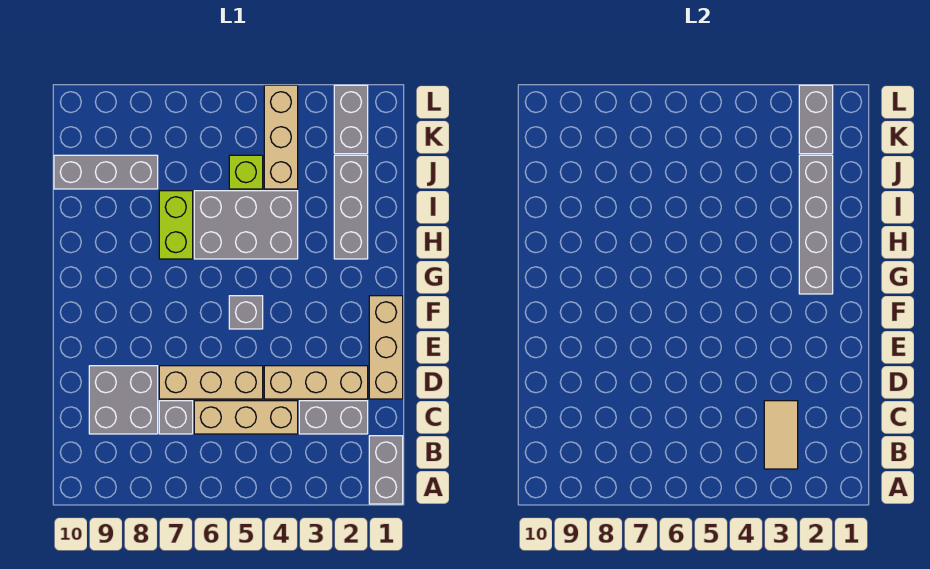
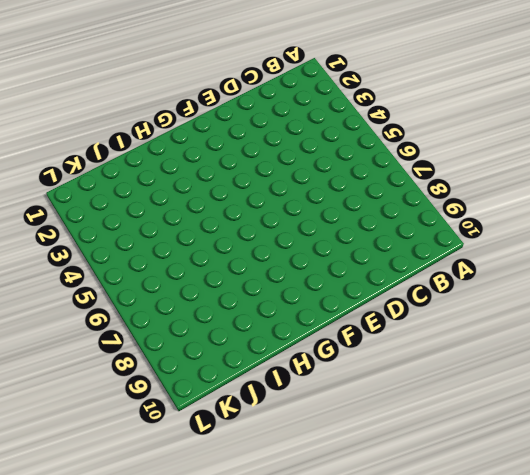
none -> grey 1x2 brick [369,436,403,504]
none -> grey 1x2 brick [299,401,368,434]
none -> tan 1x3 brick [194,401,298,434]

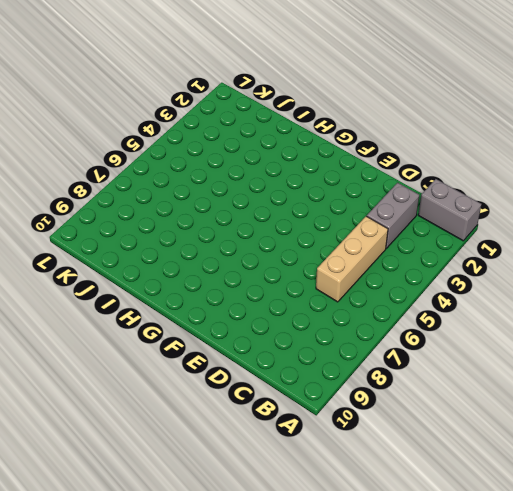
none -> grey 1x1 brick [159,401,193,434]
none -> grey 2x2 brick [89,366,158,434]
none -> tan 1x3 brick [369,296,403,399]

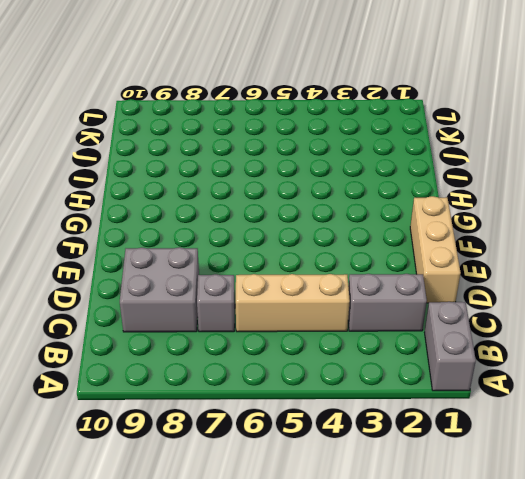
none -> tan 1x3 brick [264,366,368,399]
none -> tan 1x3 brick [159,366,263,399]
none -> grey 1x1 brick [229,296,263,329]

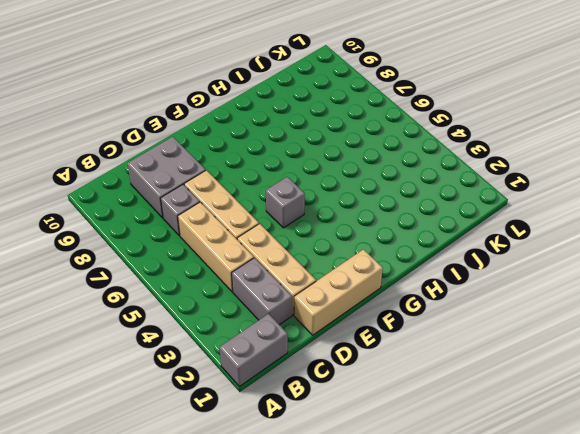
none -> grey 1x3 brick [334,155,368,259]
none -> grey 2x3 brick [194,191,298,259]
none -> lime 1x2 brick [159,191,193,259]

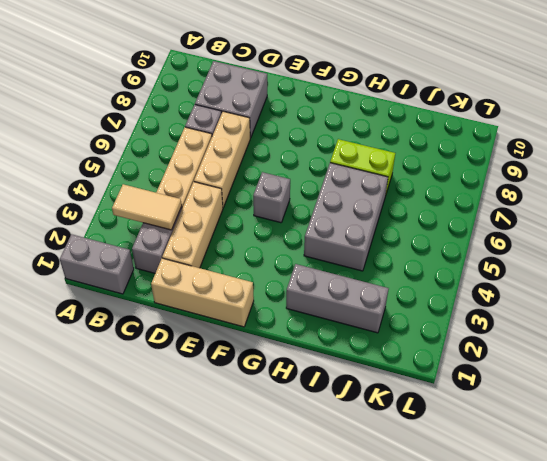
none -> tan 1x3 brick [264,85,298,189]
none -> lime 1x1 brick [229,155,263,189]
none -> grey 1x3 brick [54,155,158,189]

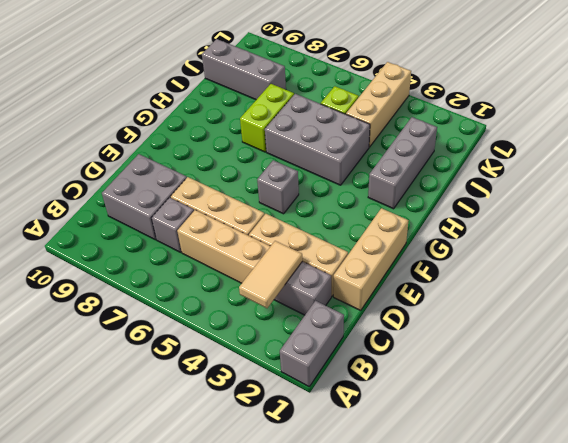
none -> grey 1x2 brick [334,85,368,154]
none -> grey 1x4 brick [799,155,833,294]
none -> grey 1x2 brick [799,85,833,154]

